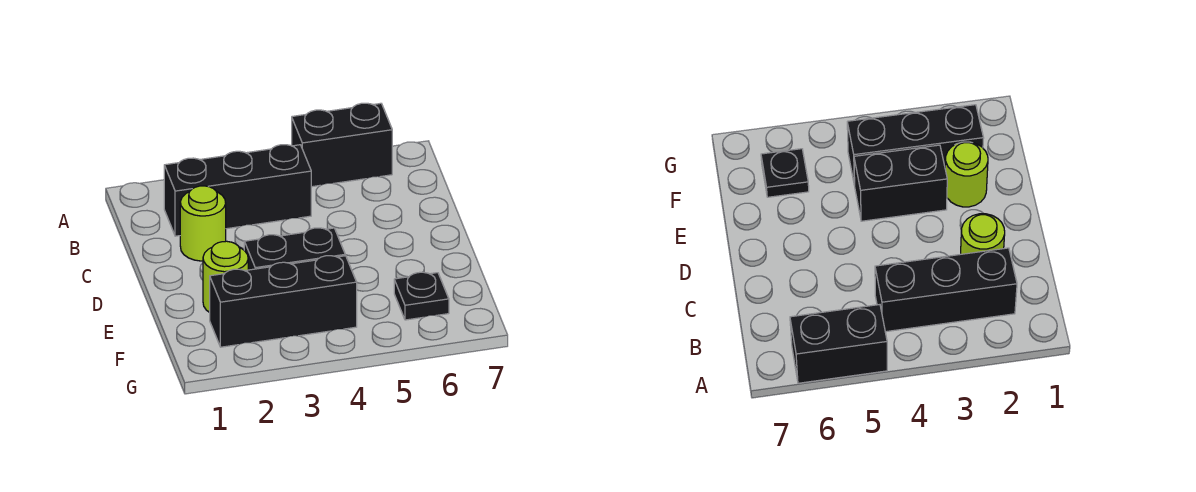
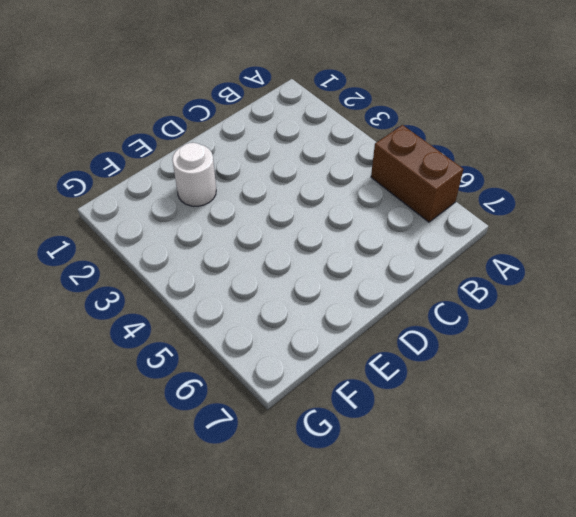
brown 1x2 brick [371,125,463,222] -> black 1x2 brick [292,103,392,187]
white 1x1 round brick [172,143,216,206] -> lime 1x1 round brick [203,241,248,312]
none -> black 1x3 brick [164,145,311,236]
none -> lime 1x1 round brick [180,186,226,261]

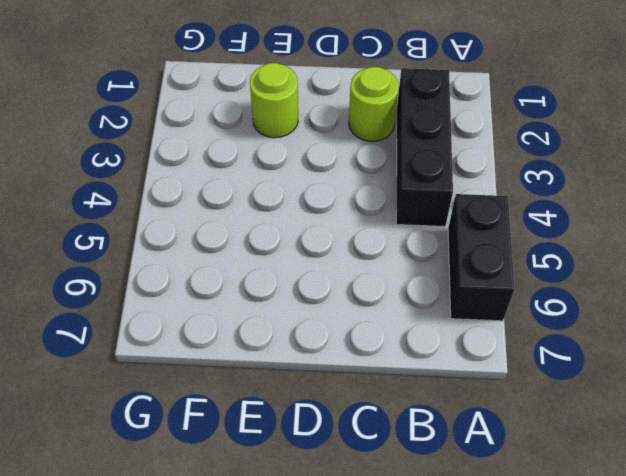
none -> black 1x2 brick [244,228,345,270]
none -> black 1x3 brick [210,256,357,347]

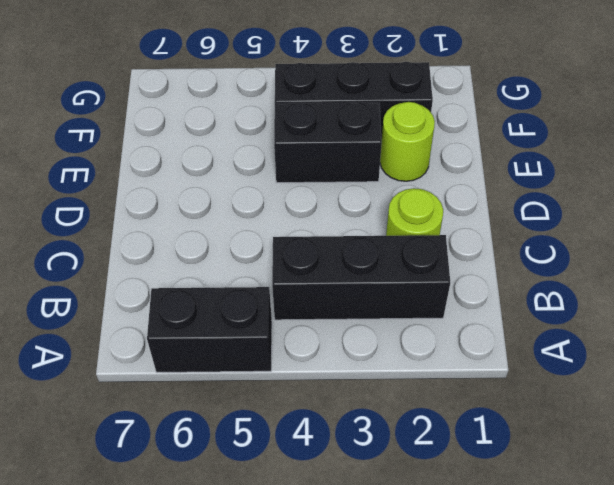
none -> black 1x1 plate [394,272,449,320]

